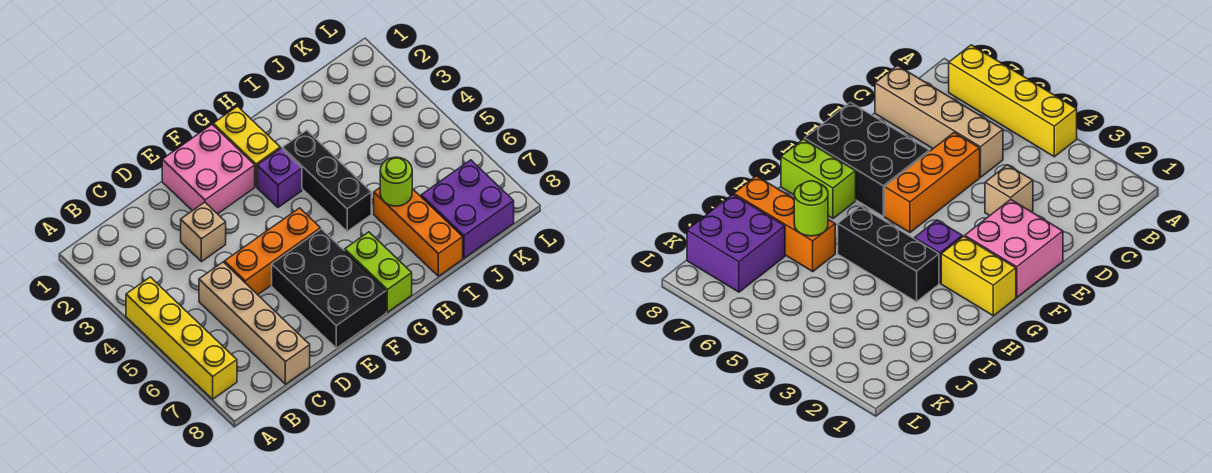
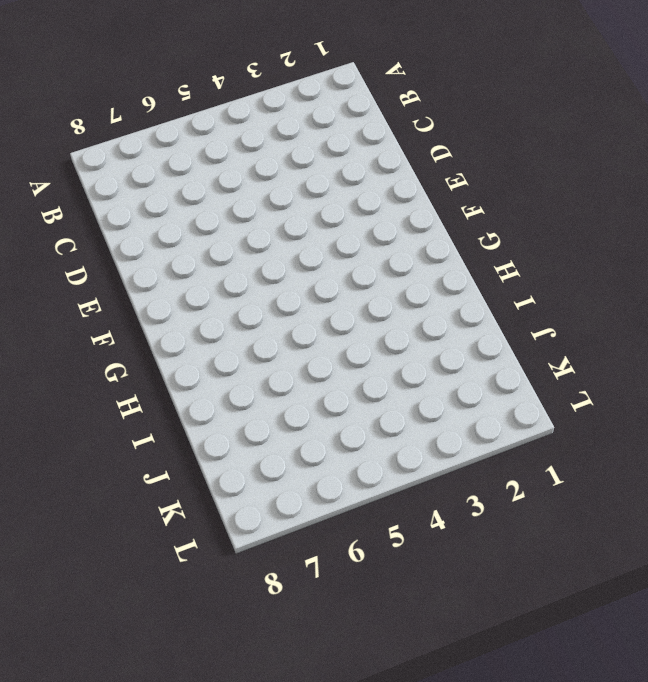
none -> yellow 1x4 brick [126,277,237,399]
none -> tan 1x4 brick [199,262,310,384]
none -> tan 1x1 brick [181,202,226,262]

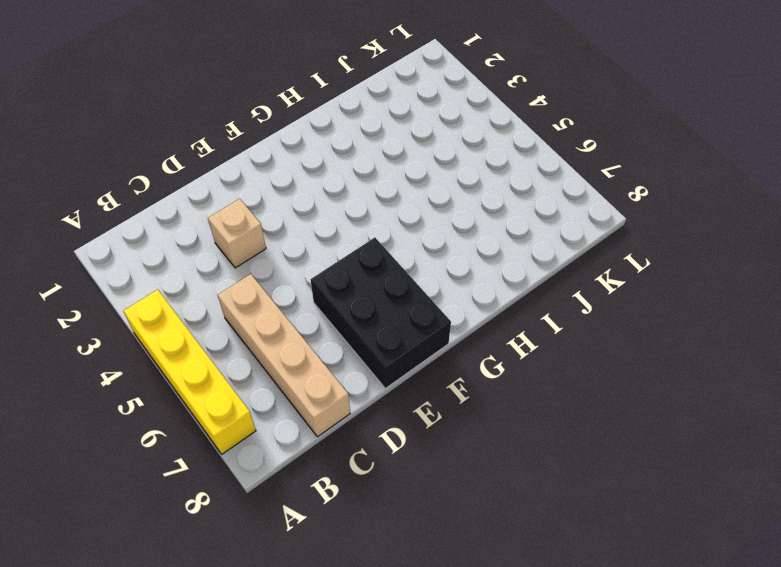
none -> orange 1x3 brick [224,208,320,295]
none -> pink 2x2 brick [162,124,255,214]
none -> yellow 1x2 brick [213,106,280,187]

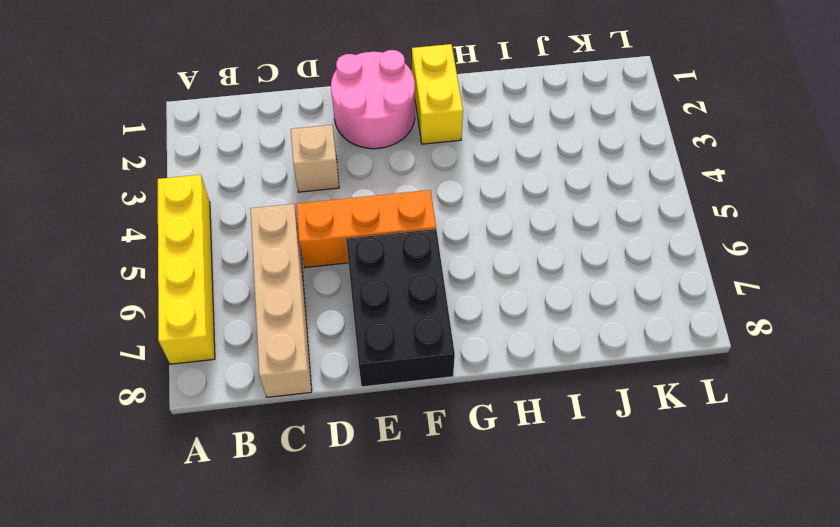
pink 2x2 round brick [331,50,415,149] -> pink 2x2 brick [162,124,255,214]
none -> purple 1x1 brick [257,148,302,207]
none -> lime 1x2 brick [345,232,412,312]
none -> black 1x3 brick [283,130,371,231]

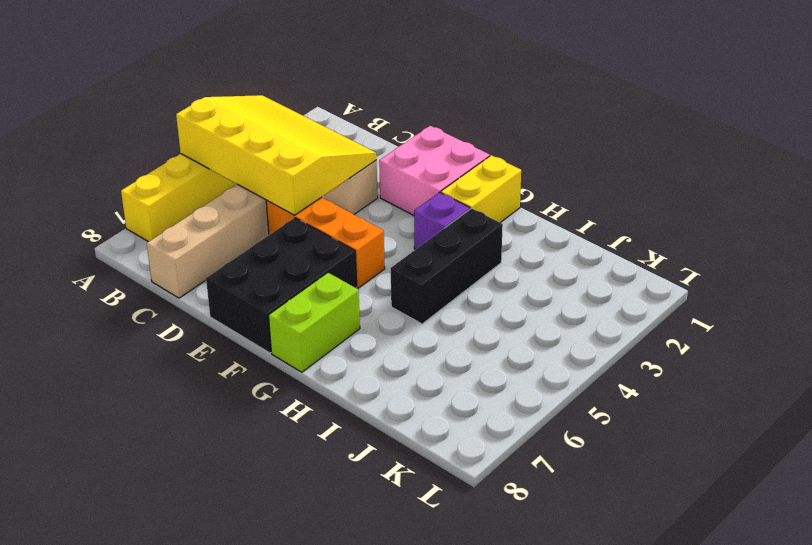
yellow 3x4 slope [176,95,377,215] -> none
none -> orange 1x3 brick [374,188,463,276]
none -> purple 2x2 brick [421,160,514,258]
none -> lime 1x1 round brick [380,157,412,206]

